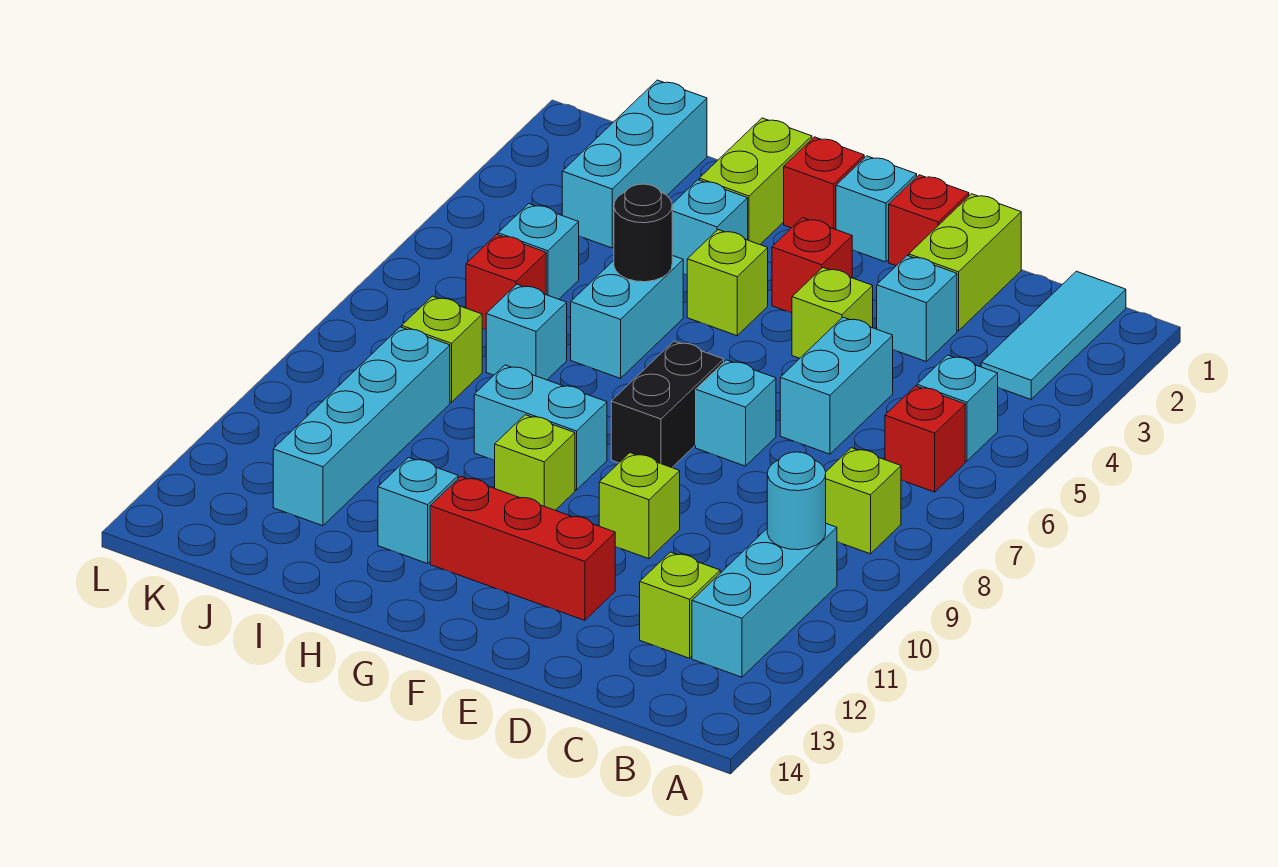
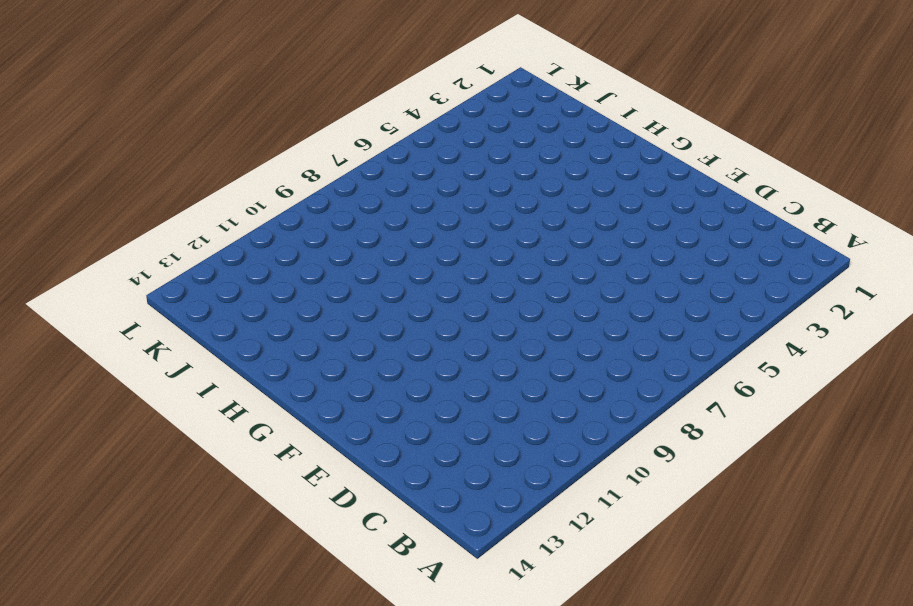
none -> cyan 1x3 tile [981,271,1126,399]
none -> cyan 1x1 brick [917,355,998,461]
none -> red 1x1 brick [885,386,965,492]
none -> lime 1x1 brick [826,448,901,554]

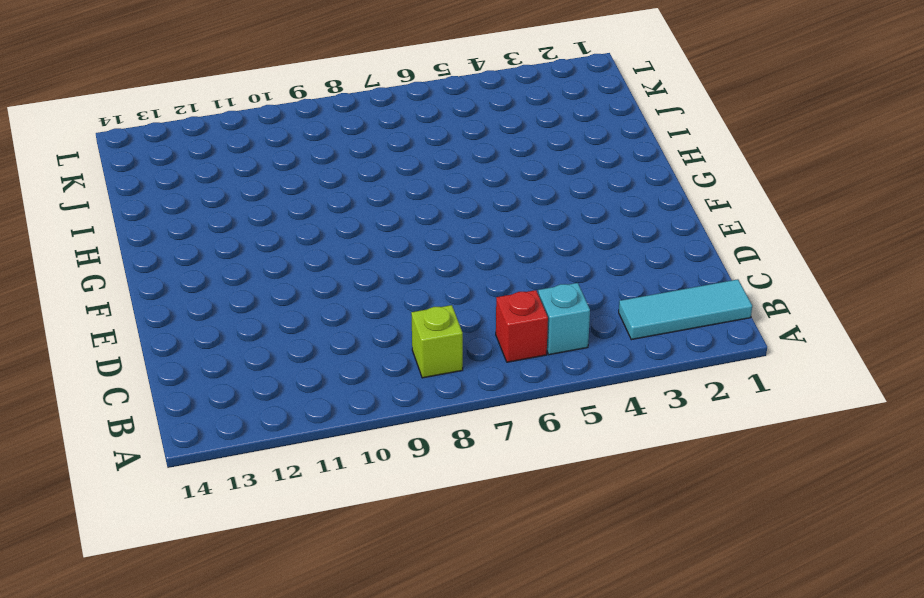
none -> cyan 1x3 brick [692,524,837,677]
none -> lime 1x1 brick [640,552,720,658]
none -> lime 1x2 brick [909,194,1021,331]
none -> cyan 1x1 brick [877,256,957,361]

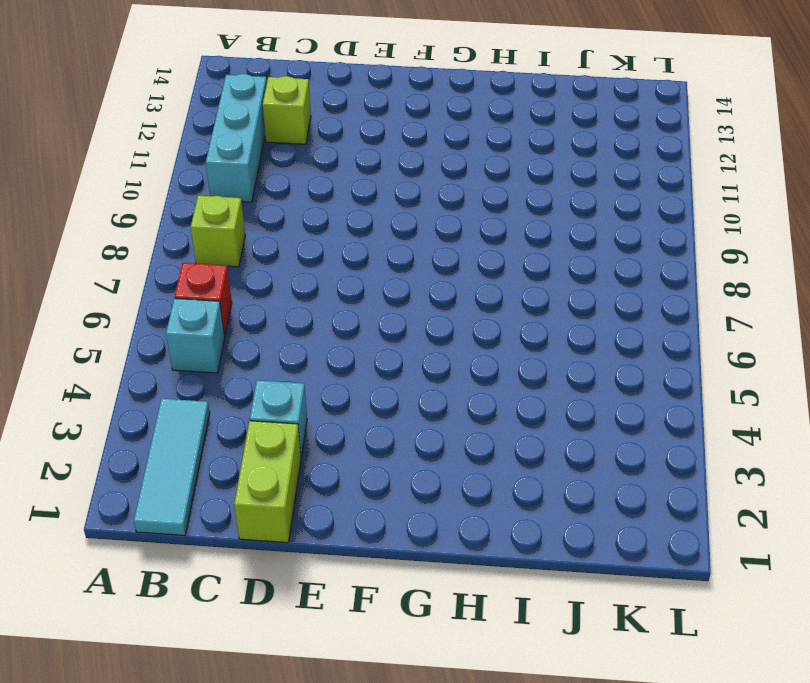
none -> cyan 1x2 brick [780,317,893,454]
none -> red 1x1 brick [889,175,969,266]
none -> lime 1x1 brick [792,268,873,358]
none -> cyan 1x1 brick [696,360,776,466]

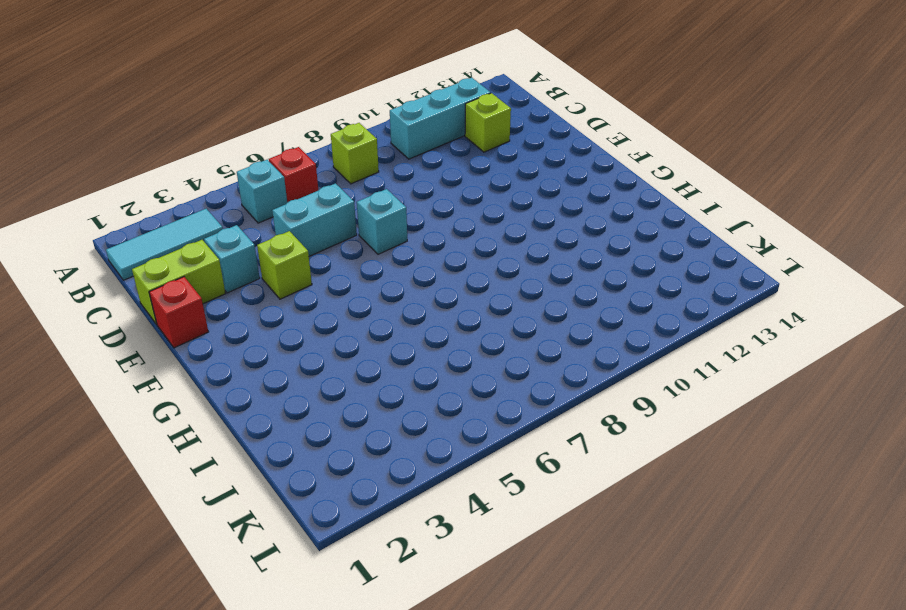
none -> lime 1x1 brick [599,453,680,559]
none -> red 1x3 brick [430,477,615,620]
none -> cyan 1x1 brick [836,156,917,262]
none -> red 1x1 brick [772,218,852,313]

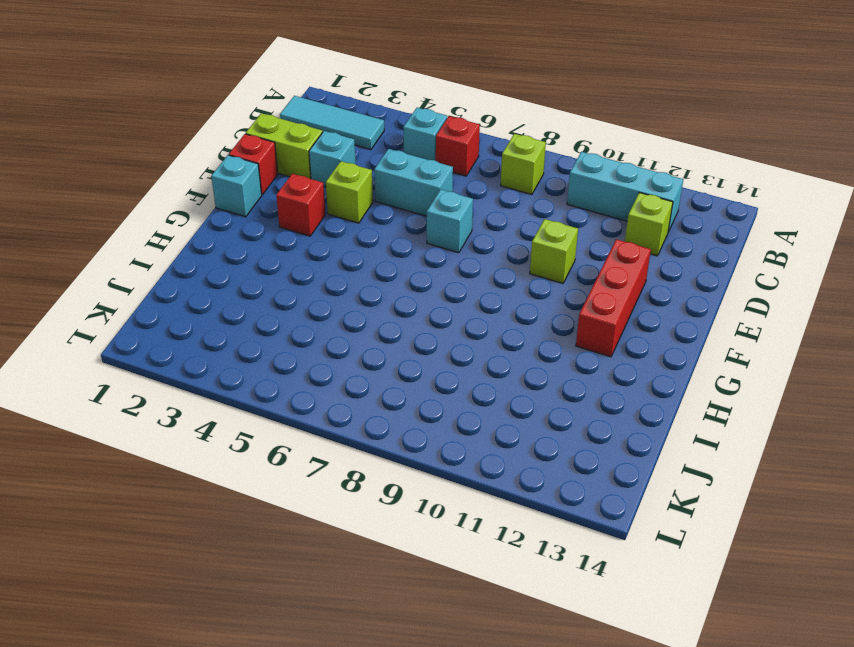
none -> black 1x2 brick [611,341,724,468]
none -> red 1x1 brick [784,137,864,229]
none -> lime 1x1 brick [687,230,768,336]
none -> cyan 1x2 brick [474,365,607,490]

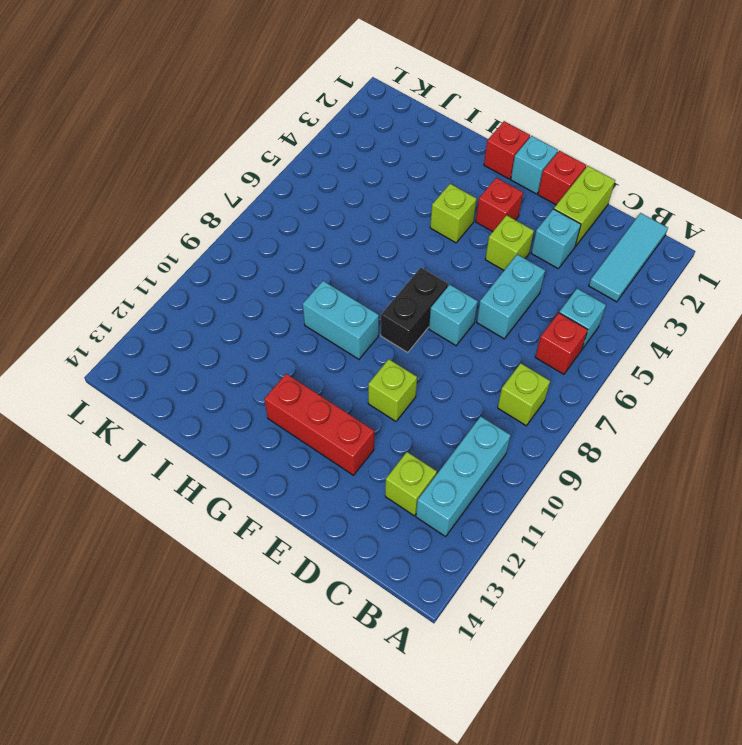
none -> lime 1x1 brick [495,415,575,510]
none -> lime 1x2 brick [699,118,812,244]
none -> cyan 1x1 brick [672,180,748,275]
none -> cyan 1x2 brick [571,255,683,378]

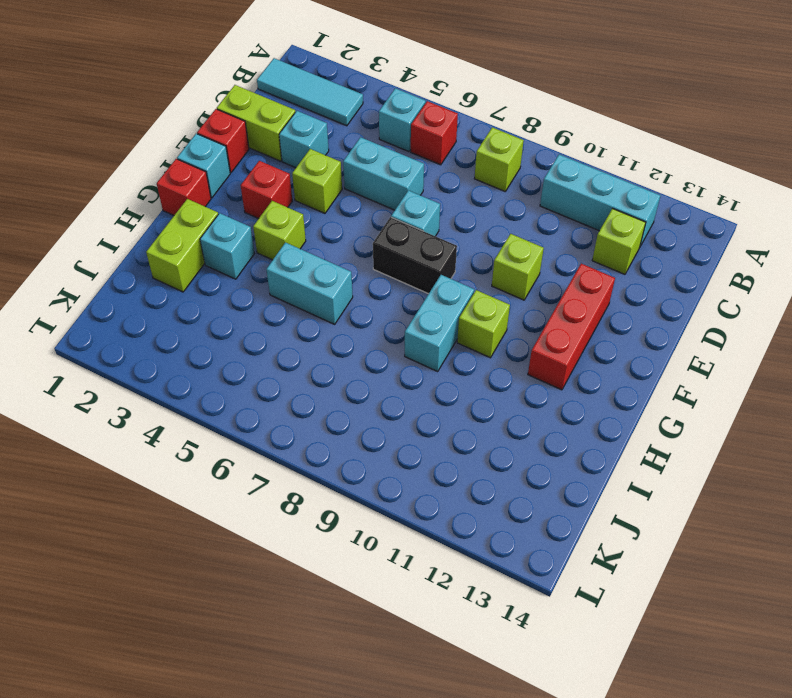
lime 1x2 brick [146,199,218,292] -> lime 1x2 brick turned to [699,118,812,244]
none -> cyan 1x1 brick [378,458,458,564]
none -> cyan 1x1 brick [486,284,567,380]
none -> cyan 1x3 brick [562,80,707,248]
none -> cyan 1x1 brick [498,204,579,299]

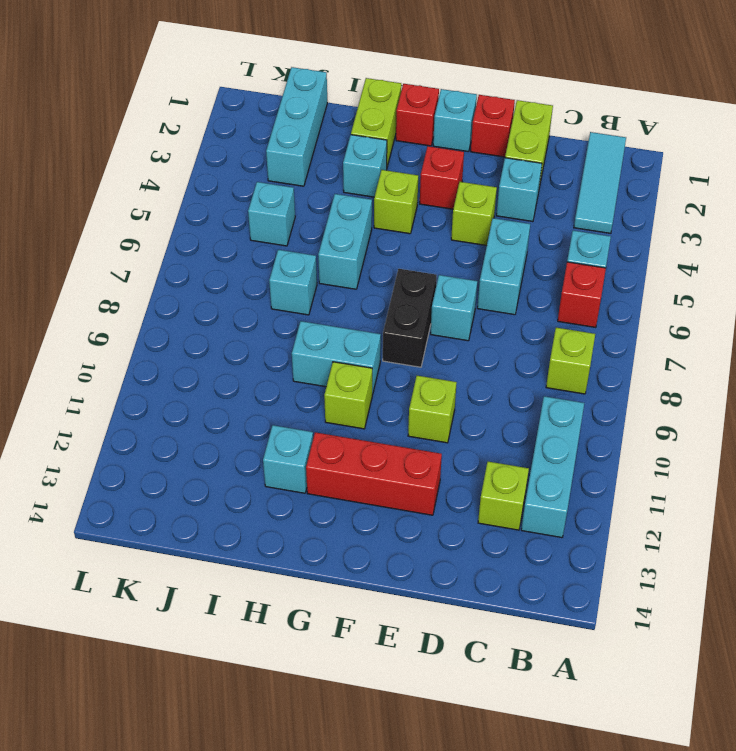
none -> red 1x1 brick [466,234,546,330]
none -> lime 1x1 brick [402,296,482,402]
none -> cyan 1x4 brick [273,327,450,526]
none -> cyan 1x1 round brick [767,452,826,550]

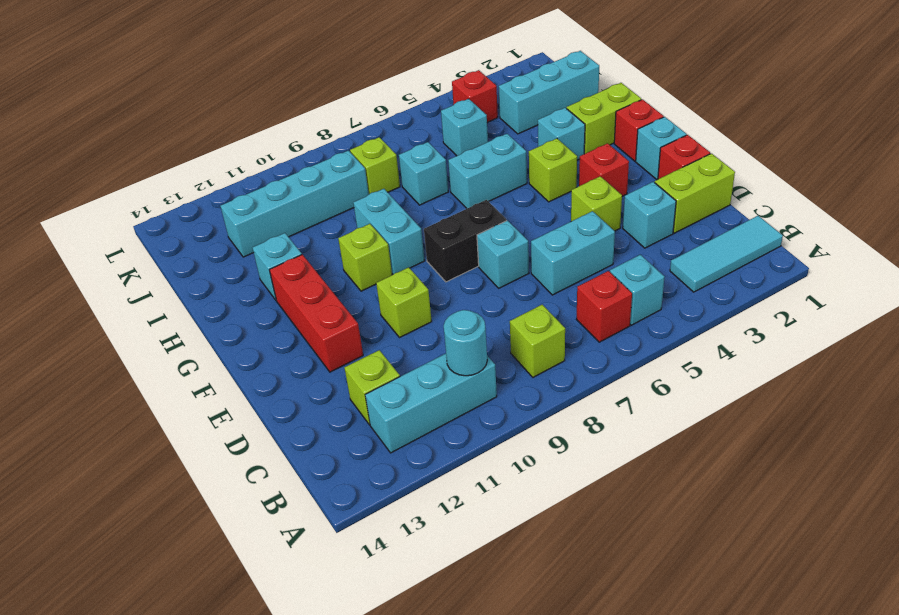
red 1x1 brick [452,70,498,123] -> red 1x1 brick moved to [466,234,546,330]
none -> black 1x1 round brick [614,184,672,282]

